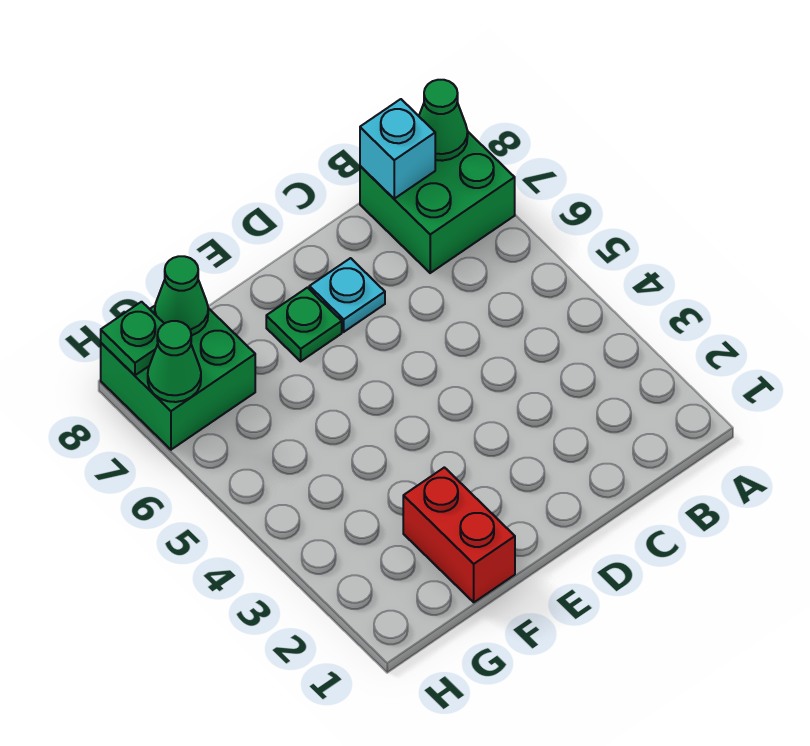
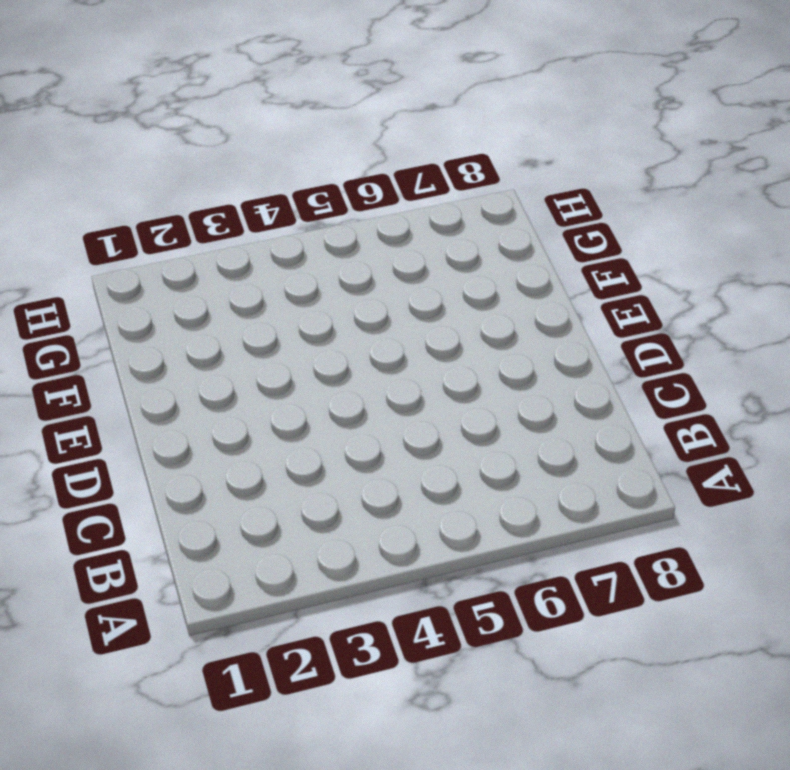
none -> green 2x2 brick [360,132,515,273]
none -> cyan 1x1 plate [309,258,385,332]

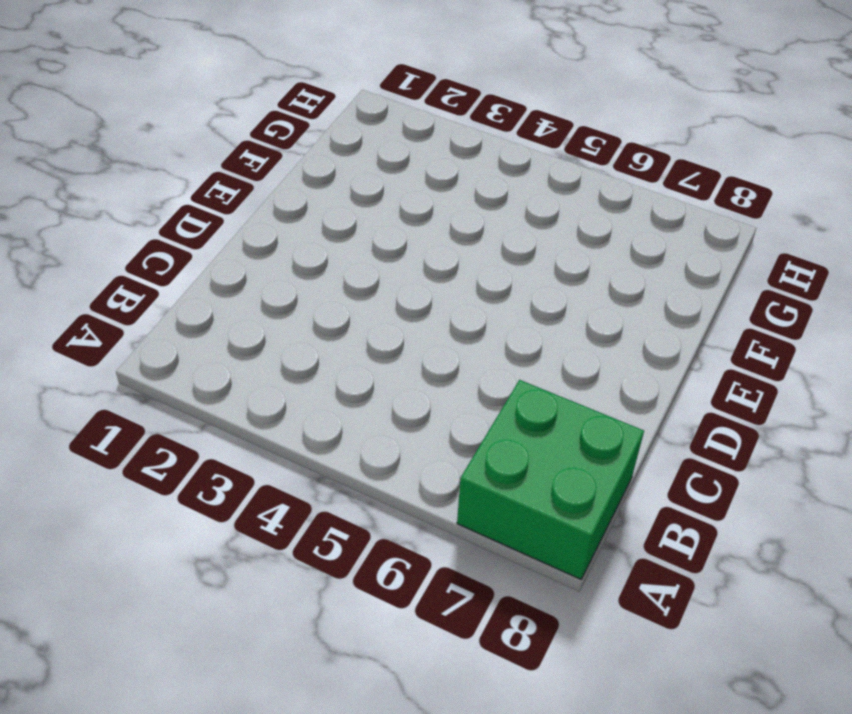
none -> cyan 1x1 plate [309,258,385,332]
none -> green 1x1 plate [266,288,342,361]

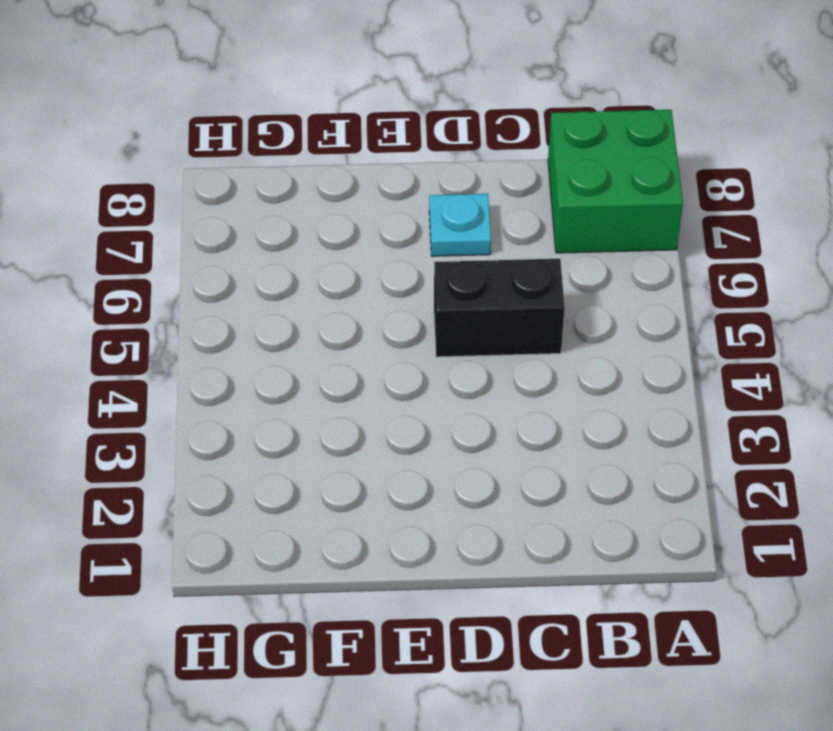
black 1x2 brick [434,259,565,357] -> none
none -> green 1x1 plate [266,288,342,361]
none -> red 1x2 brick [403,467,515,602]

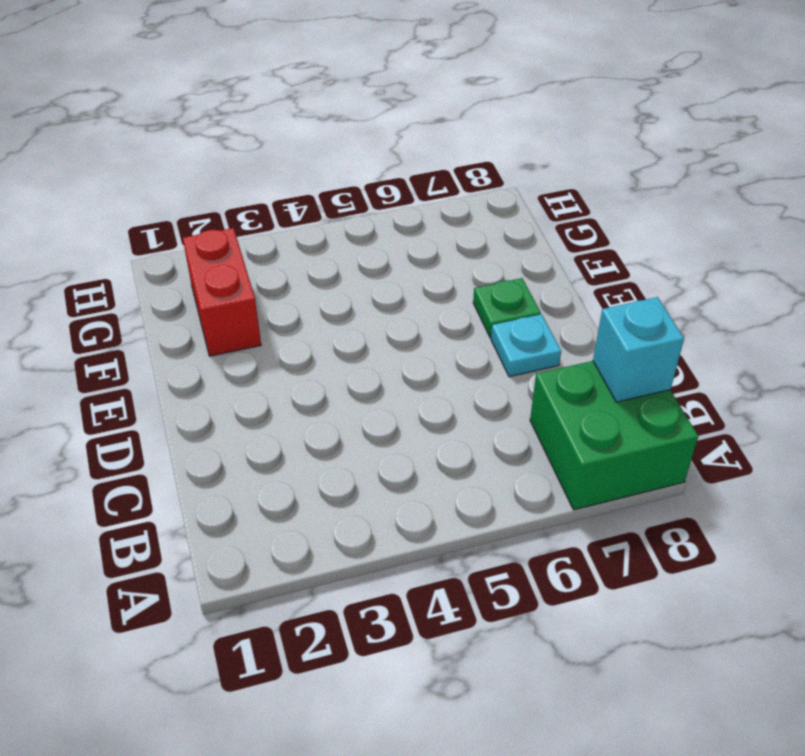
red 1x2 brick [183,228,261,356] -> red 1x2 brick turned to [403,467,515,602]
none -> green 2x2 brick [101,306,255,450]
none -> green 1x1 cone [419,80,468,161]

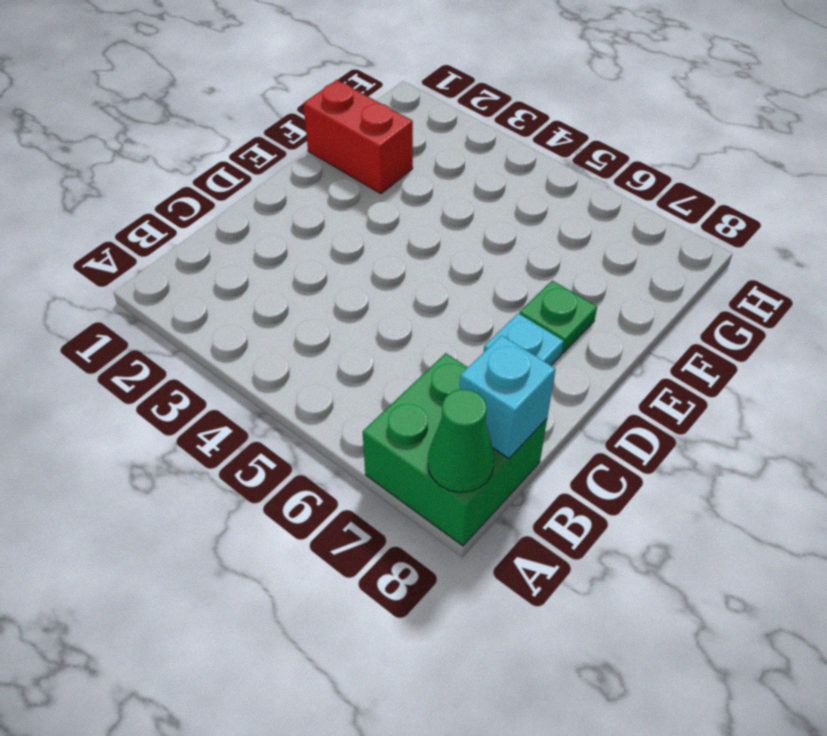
none -> green 2x2 brick [101,306,255,450]
none -> green 1x1 cone [155,256,208,336]

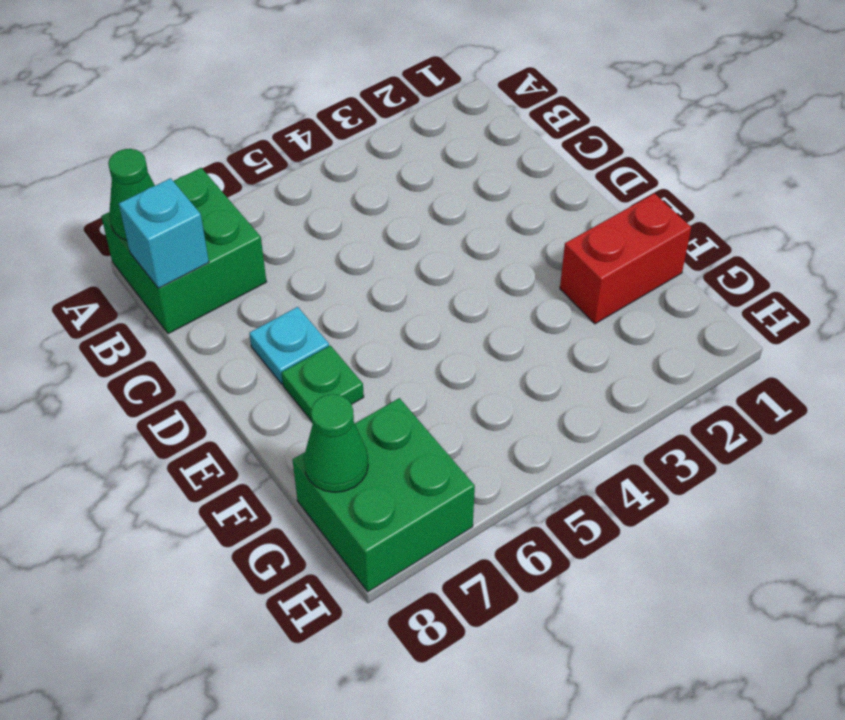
none -> green 1x1 cone [148,321,201,402]
none -> green 1x1 plate [101,302,164,375]

